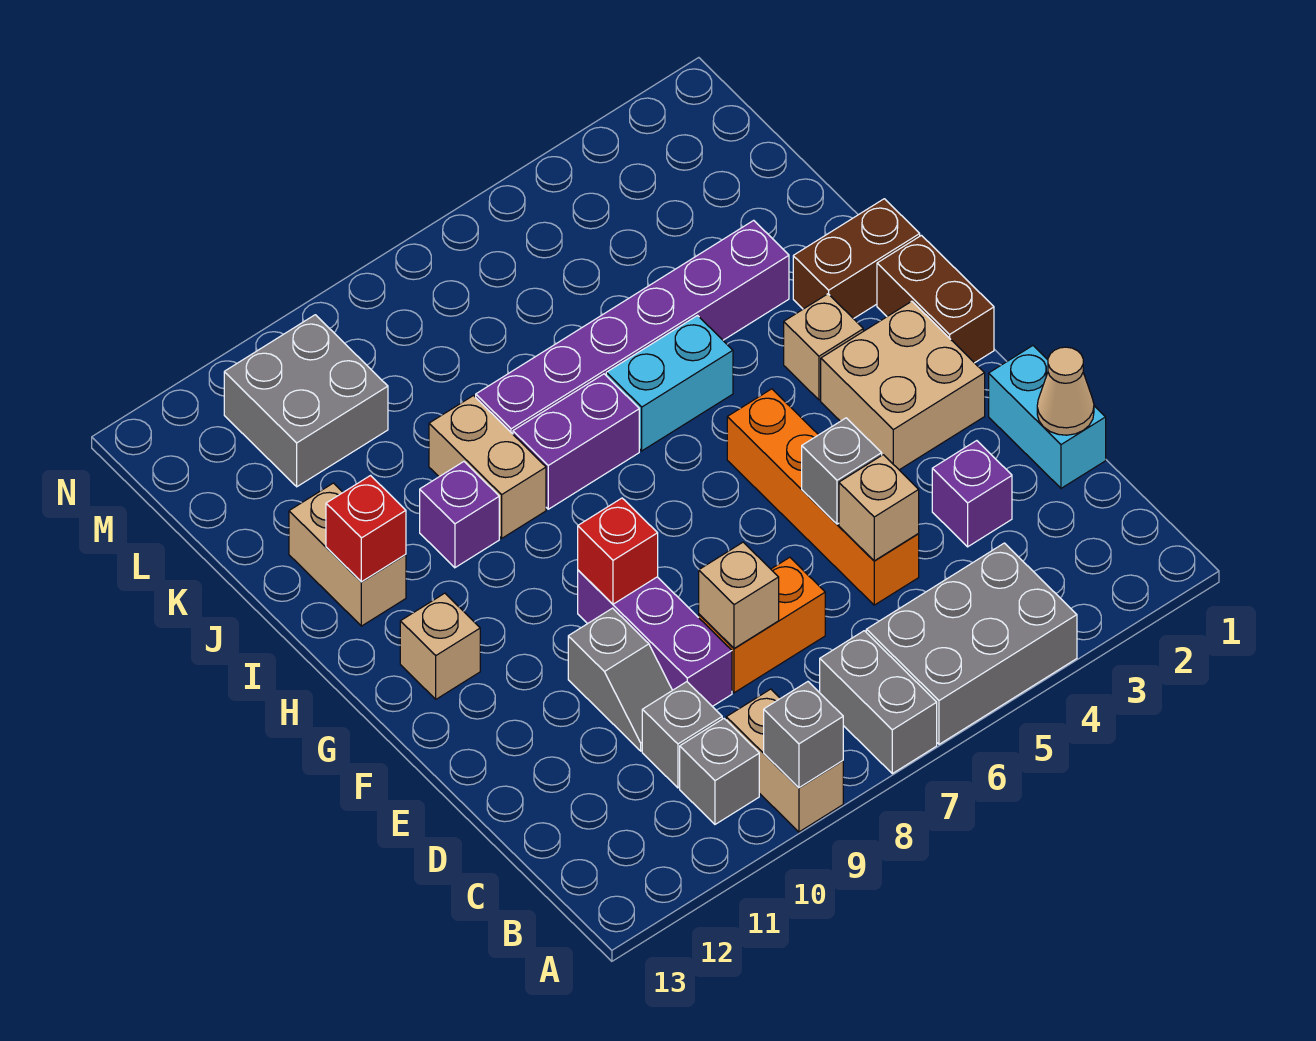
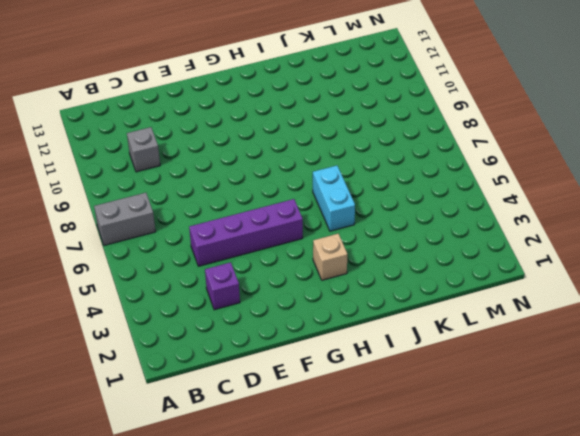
purple 1x4 brick [189,199,303,266] -> orange 1x4 brick [727,389,919,605]
none -> grey 2x3 brick [866,543,1077,744]
none -> tan 1x2 brick [726,689,843,832]
none -> grey 1x1 brick [680,719,759,824]
none -> cyan 1x2 brick [989,346,1106,488]

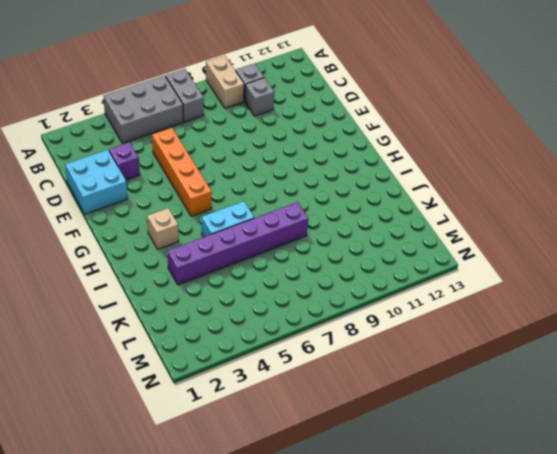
cyan 2x2 brick [65,150,127,214] -> cyan 1x2 brick [989,346,1106,488]
none -> orange 1x2 brick [699,557,825,693]
none -> purple 1x3 brick [578,570,732,706]
none -> grey 1x2 slope [568,608,672,751]
none -> tan 2x2 brick [821,301,985,470]

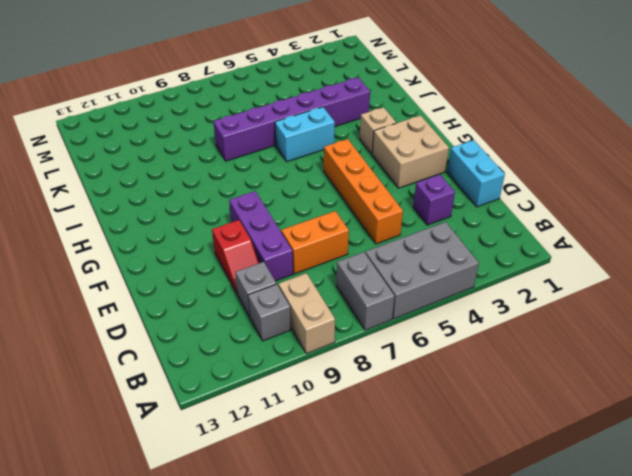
red 1x2 slope [212,220,259,295] -> grey 1x2 slope [568,608,672,751]
none -> brown 1x2 brick [877,235,994,363]
none -> tan 1x1 brick [400,593,480,699]
none -> brown 1x2 brick [793,199,920,319]
none -> purple 1x2 brick [513,374,639,509]

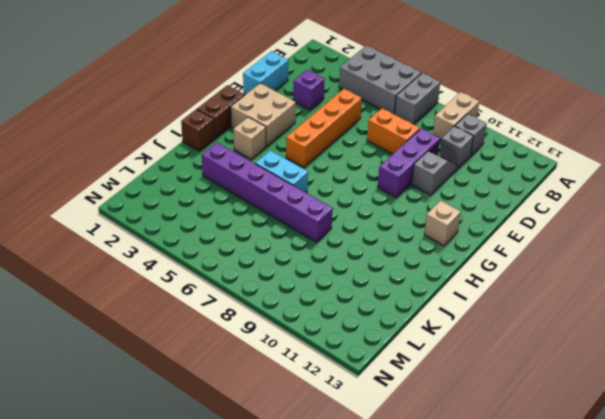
brown 1x1 brick [181,109,214,151] -> brown 1x2 brick [793,199,920,319]
none -> purple 1x2 brick [513,374,639,509]
none -> tan 1x2 brick [429,396,546,538]
none -> purple 1x1 brick [420,462,499,568]
none -> tan 1x2 brick [289,483,406,626]

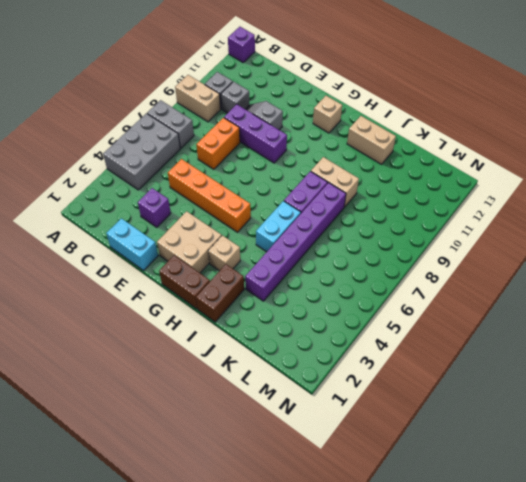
purple 1x1 brick [228,27,255,62] -> purple 1x1 brick moved to [420,462,499,568]
none -> grey 2x2 brick [224,315,388,487]
none -> grey 1x1 brick [764,682,843,788]
none -> tan 1x1 cone [1037,347,1094,435]
none -> tan 1x1 brick [839,455,919,561]

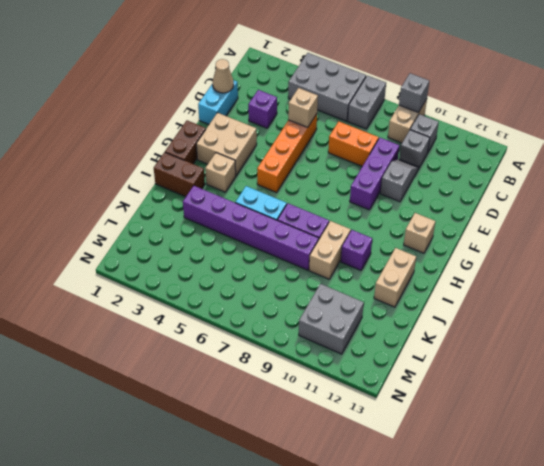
none -> tan 1x1 brick [699,542,779,648]
none -> grey 1x1 brick [802,418,882,524]
none -> red 1x1 brick [578,498,658,604]
none -> red 1x1 brick [326,476,406,582]

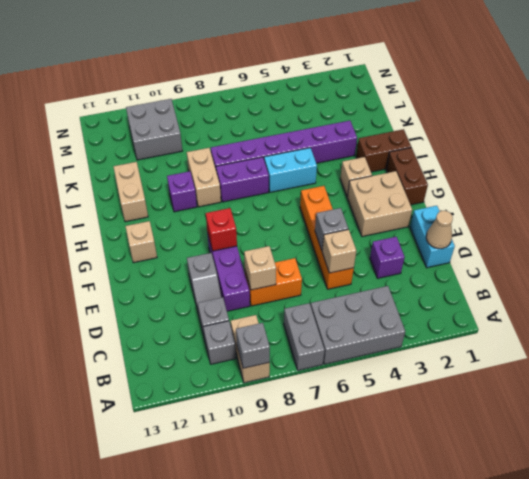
none -> red 1x1 brick [326,476,406,582]

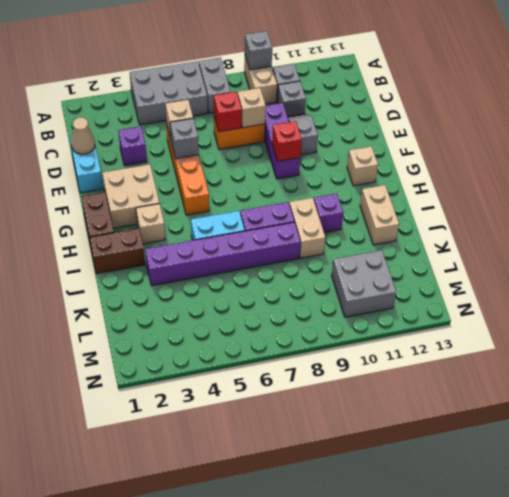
red 1x1 brick [214,92,242,132] -> red 1x1 brick moved to [326,476,406,582]

